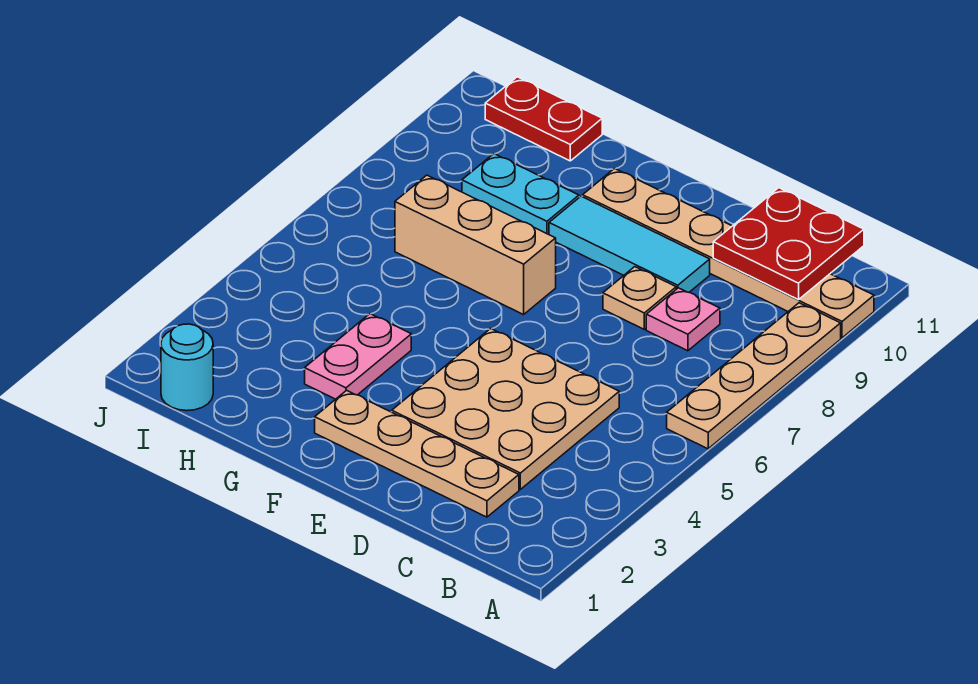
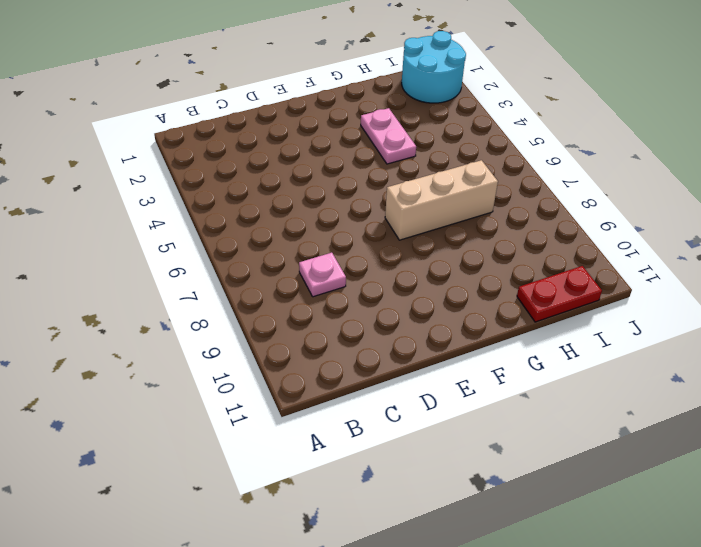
cyan 2x2 round brick [402,31,466,103] -> cyan 1x1 round brick [161,324,213,411]
none -> tan 1x4 plate [667,303,841,449]
none -> tan 1x6 plate [583,169,874,338]
none -> tan 1x4 plate [315,390,519,517]

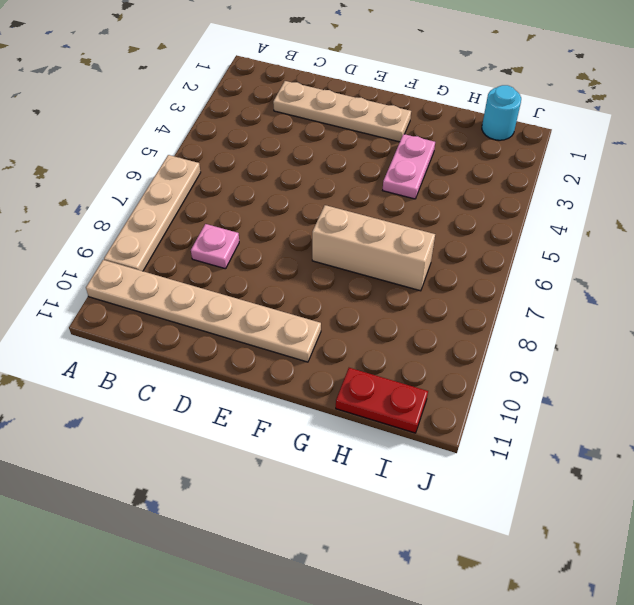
none -> tan 3x3 plate [392,329,619,489]
none -> tan 1x1 plate [603,267,676,329]
none -> cyan 1x3 tile [549,196,710,292]

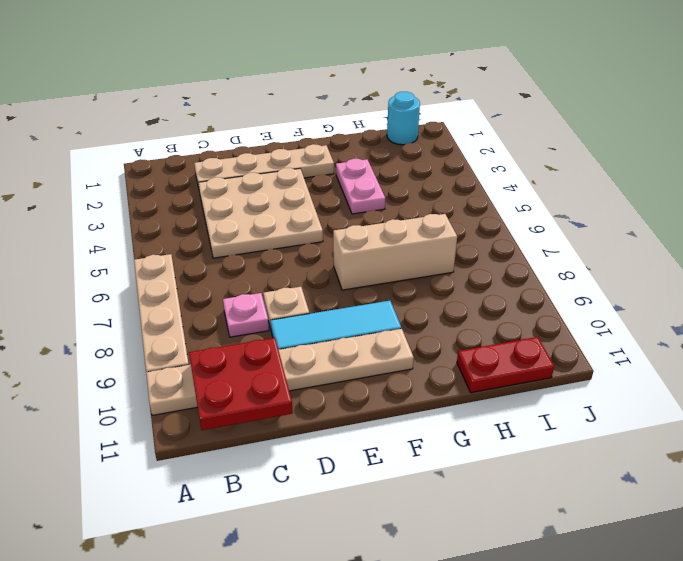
none -> cyan 1x2 plate [462,154,579,235]

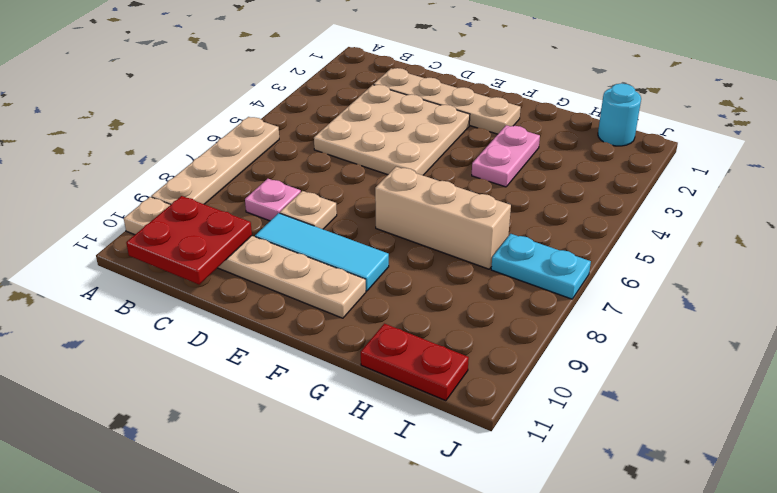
cyan 1x2 plate [491,234,591,299] -> cyan 1x2 plate moved to [462,154,579,235]

